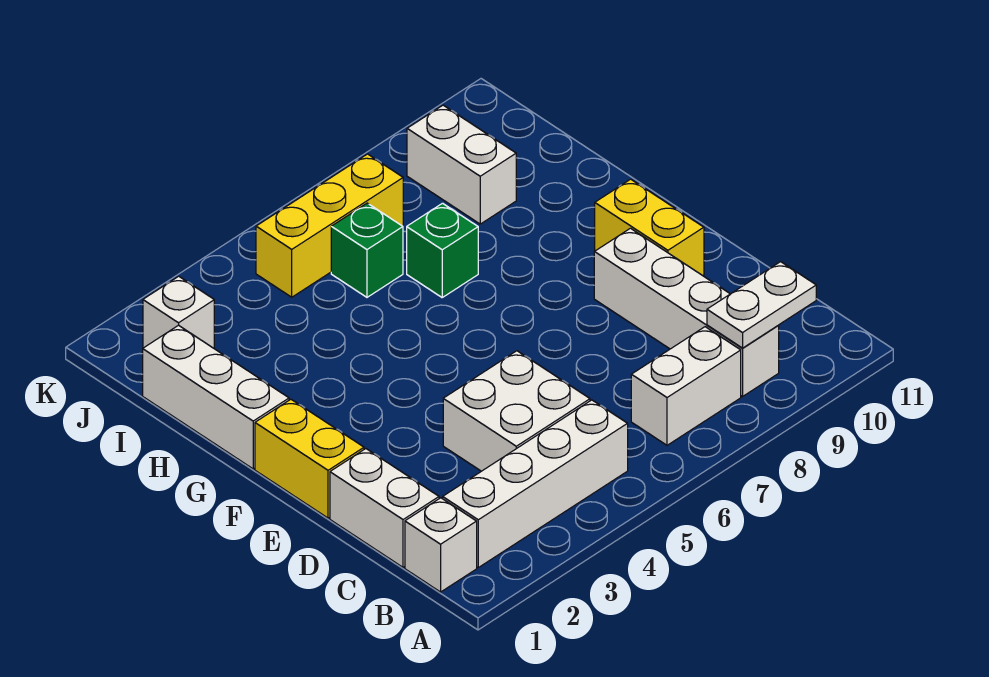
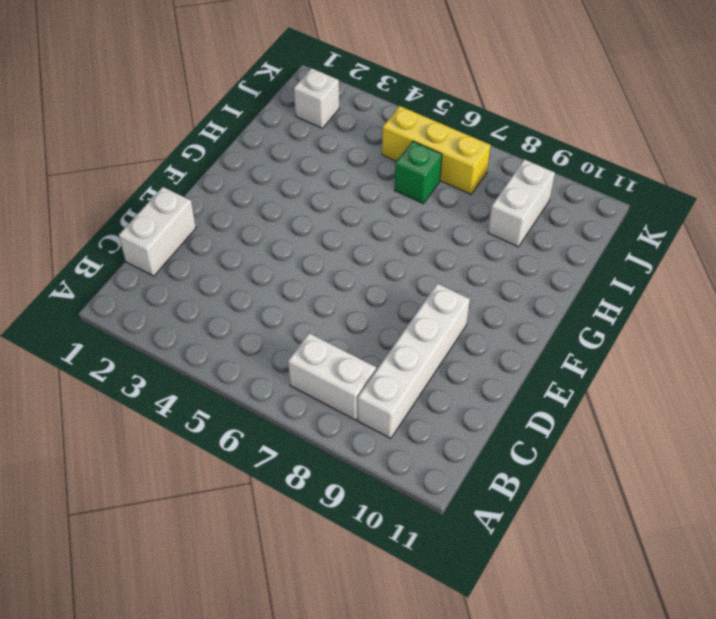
none -> white 1x1 brick [405,498,477,592]
none -> white 1x4 brick [443,400,628,567]
none -> white 2x2 brick [443,351,590,471]

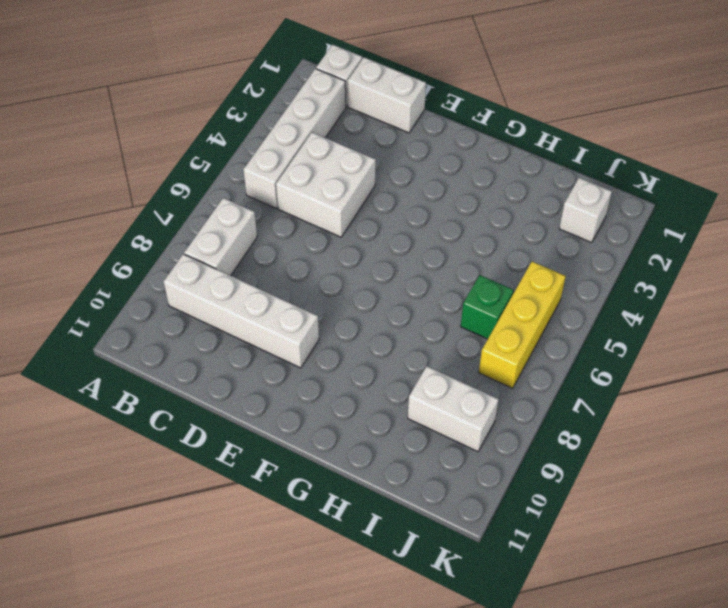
none -> yellow 1x2 brick [255,399,364,518]
none -> yellow 1x2 brick [595,179,704,276]
none -> white 1x3 brick [143,325,289,469]

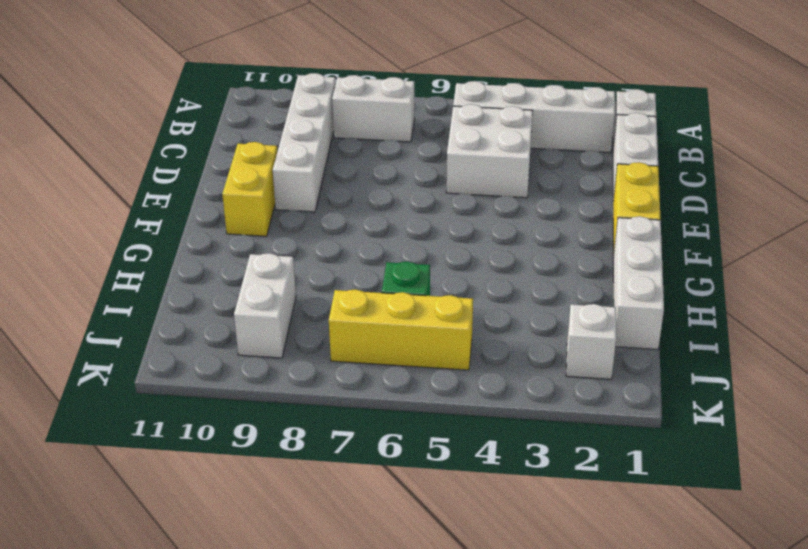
none -> green 1x1 brick [407,203,478,297]
none -> white 1x2 plate [707,262,816,348]

